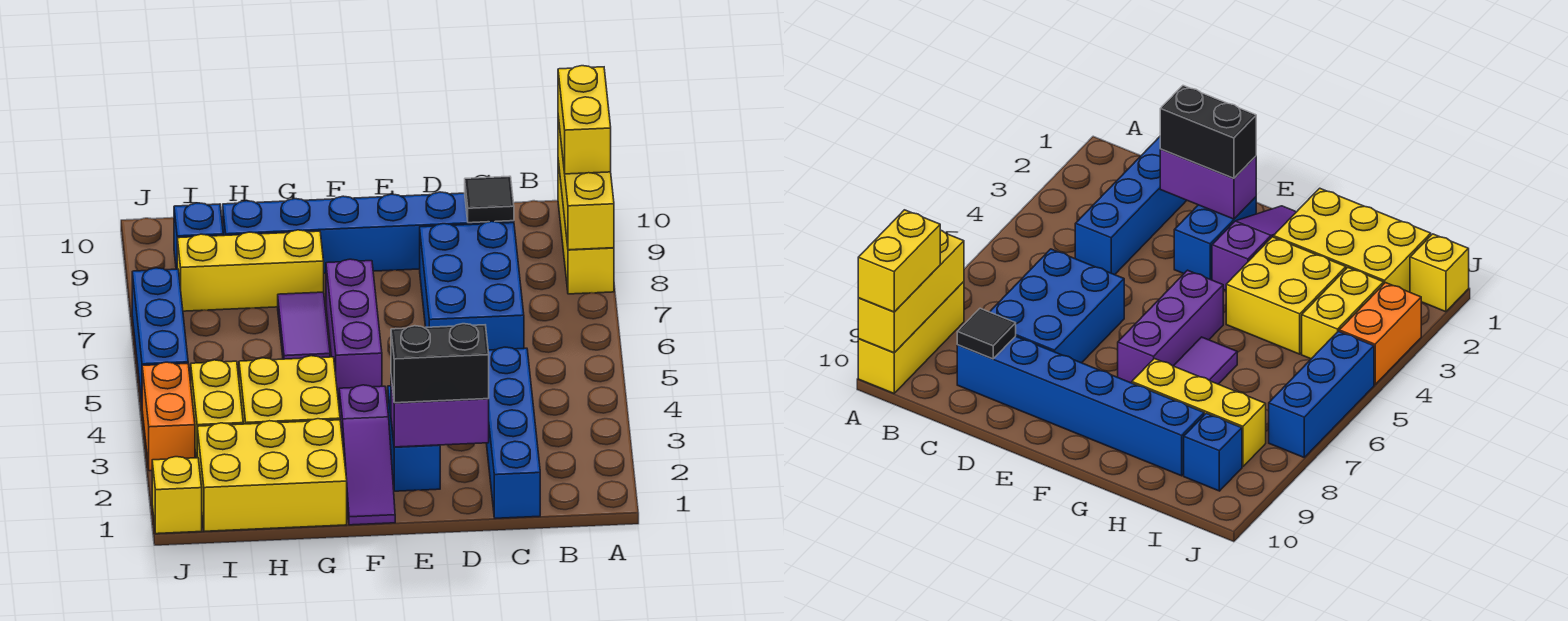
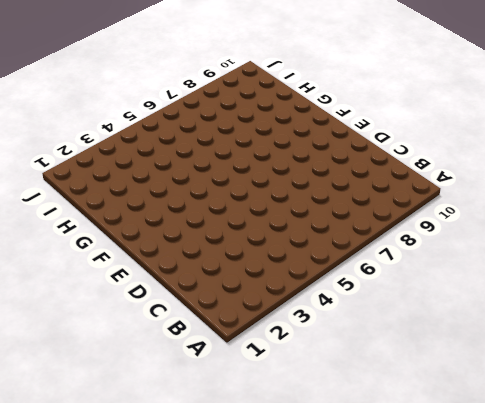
none -> yellow 1x3 brick [558,161,614,294]
none -> blue 1x4 brick [486,347,540,518]
none -> blue 2x3 brick [420,221,524,350]

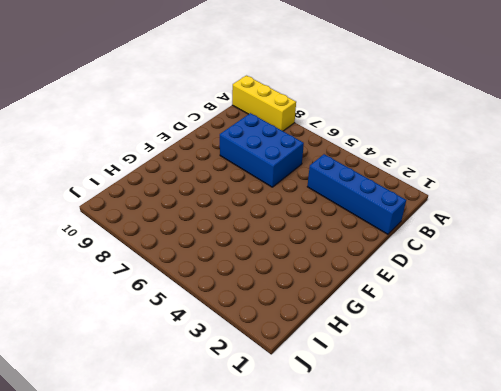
none -> blue 1x6 brick [223,192,514,273]
none -> blue 1x2 brick [388,386,440,491]
none -> purple 1x3 slope [339,385,395,525]

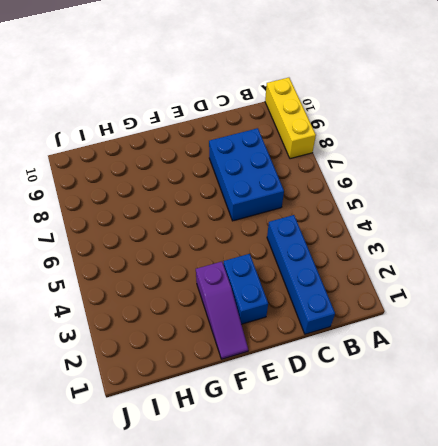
none -> blue 1x6 brick [223,192,514,273]
none -> purple 1x3 brick [326,259,382,399]
none -> yellow 2x3 brick [197,419,347,531]

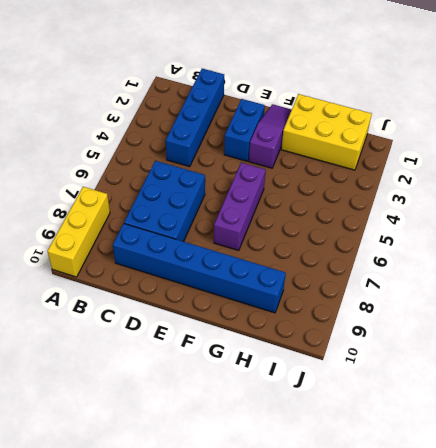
none -> yellow 2x2 brick [239,356,340,424]
none -> purple 1x2 tile [278,292,330,359]
none -> yellow 1x3 brick [177,230,324,311]

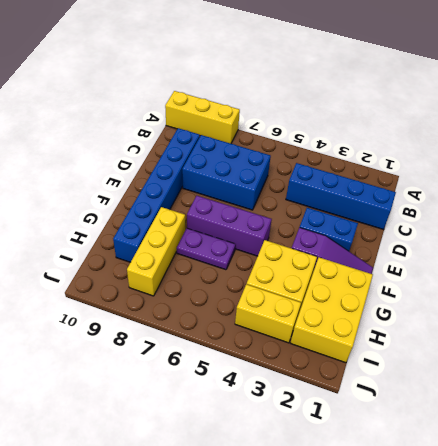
purple 1x2 plate [177,228,236,270] -> purple 1x2 tile [278,292,330,359]
none -> blue 1x1 brick [174,203,223,269]
none -> yellow 1x1 brick [152,457,202,534]
none -> orange 1x2 brick [142,362,195,471]

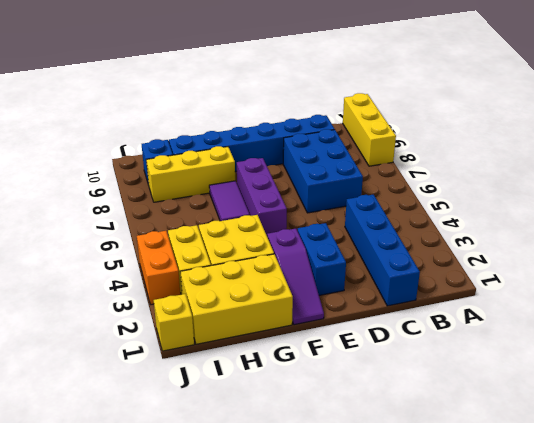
none -> blue 1x3 brick [132,268,188,402]
none -> yellow 1x3 brick [558,117,614,250]
none -> black 1x1 tile [465,176,514,223]

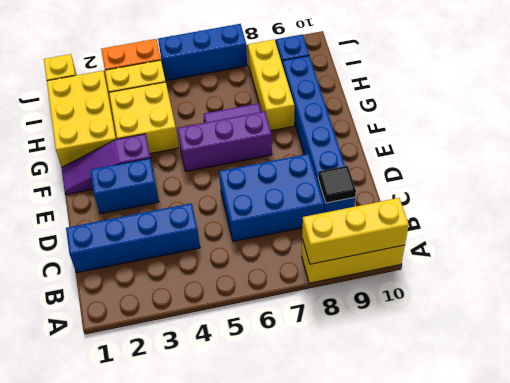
none -> purple 1x2 brick [391,378,489,447]
none -> yellow 1x2 brick [558,66,611,174]
none -> black 1x2 brick [391,324,489,403]

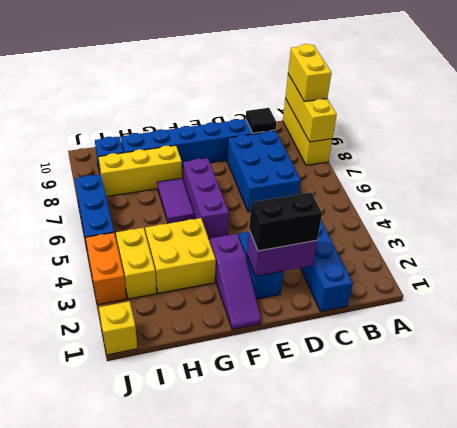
none -> yellow 2x3 brick [197,419,347,531]

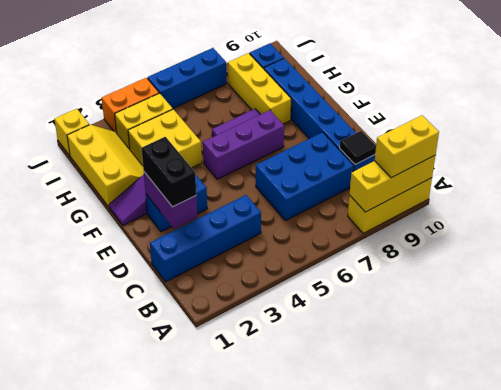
yellow 2x3 slope [67,125,144,207] -> yellow 2x3 brick [197,419,347,531]

